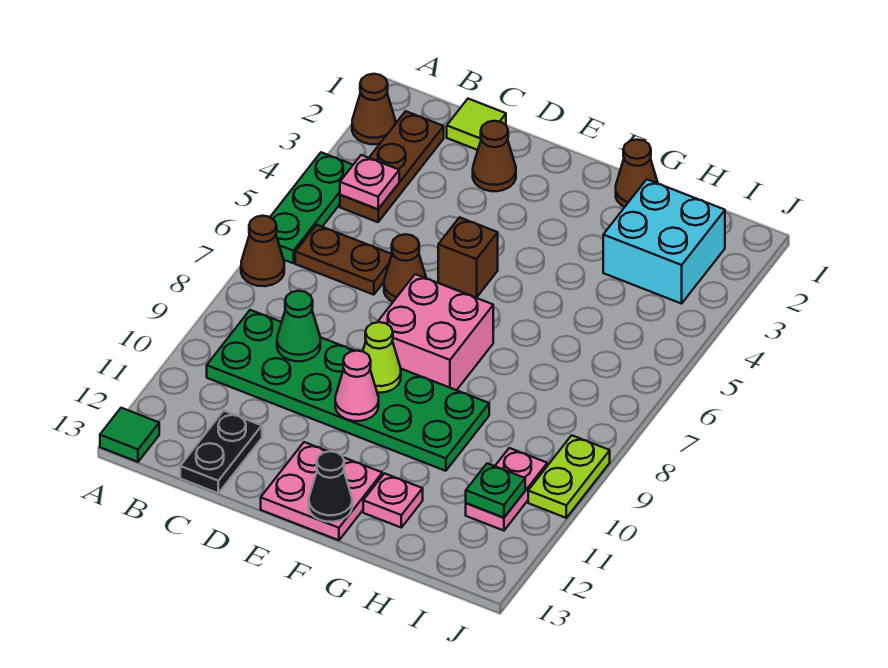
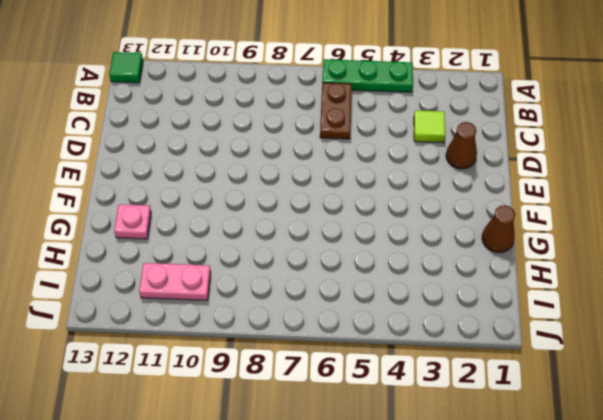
lime 1x1 tile [414,110,445,143] -> lime 1x1 tile moved to [447,99,506,150]
none -> brown 1x1 cone [352,74,396,144]
none -> brown 1x1 cone [241,216,284,286]
none -> brown 1x3 plate [340,111,444,222]

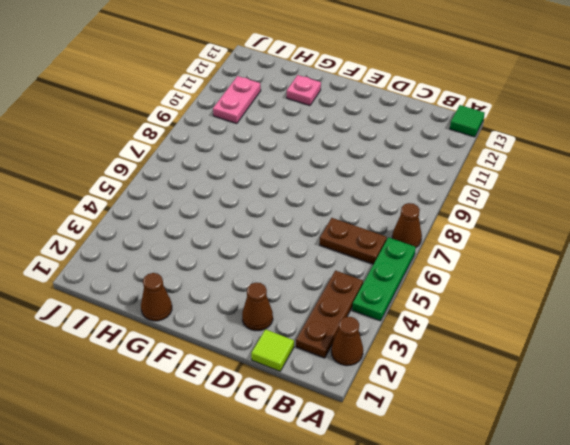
none -> green 2x6 plate [207,310,489,471]
none -> black 1x2 plate [180,411,262,493]
none -> brown 1x1 cone [384,234,426,302]

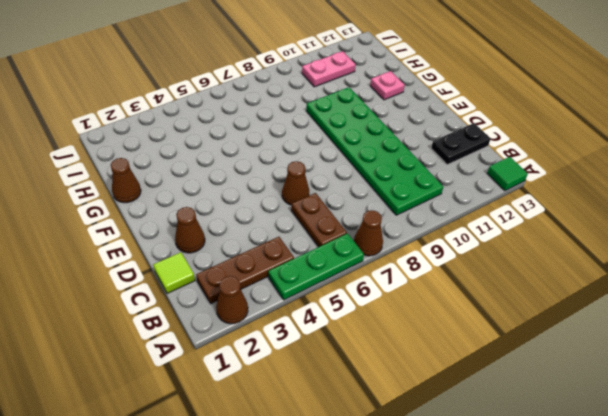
none -> brown 1x1 brick [438,217,498,298]
none -> pink 2x2 brick [378,274,493,390]
none -> pink 2x2 plate [261,442,382,540]

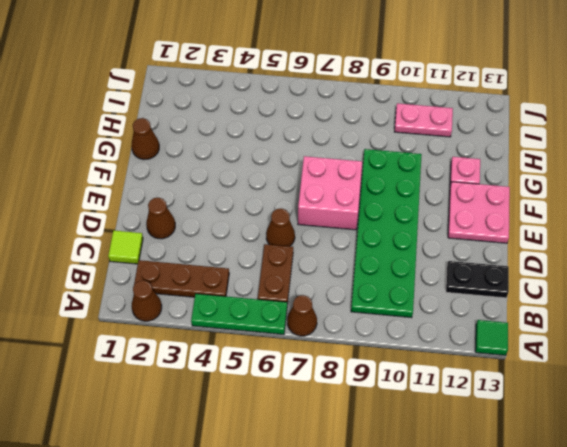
none -> brown 1x1 brick [438,217,498,298]
none -> cyan 2x2 brick [603,179,725,304]
none -> lime 1x2 plate [528,435,610,518]

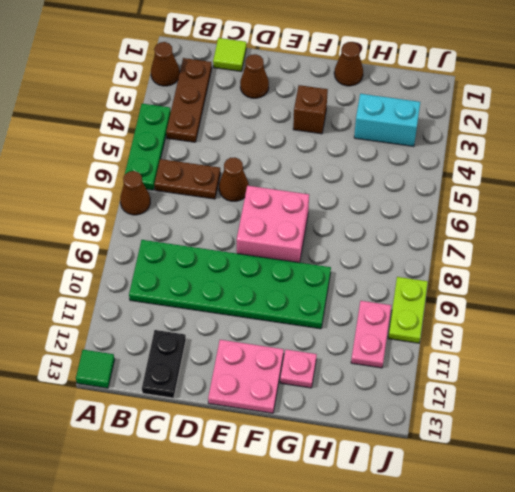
brown 1x1 brick [293,85,328,134] -> brown 1x1 brick moved to [438,217,498,298]
cyan 1x2 brick [354,94,420,147] -> cyan 2x2 brick [603,179,725,304]
none -> pink 1x1 plate [340,155,399,209]
none -> green 1x1 cone [277,291,320,361]
none -> lime 1x1 cone [363,322,401,393]

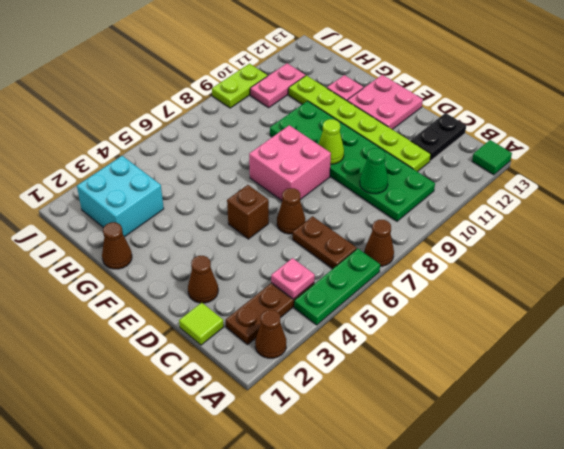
lime 1x6 plate [289,75,431,172] -> none
none -> pink 1x1 cone [335,351,379,421]
none -> black 1x1 cone [309,451,352,522]
none -> green 1x1 plate [466,463,525,518]

